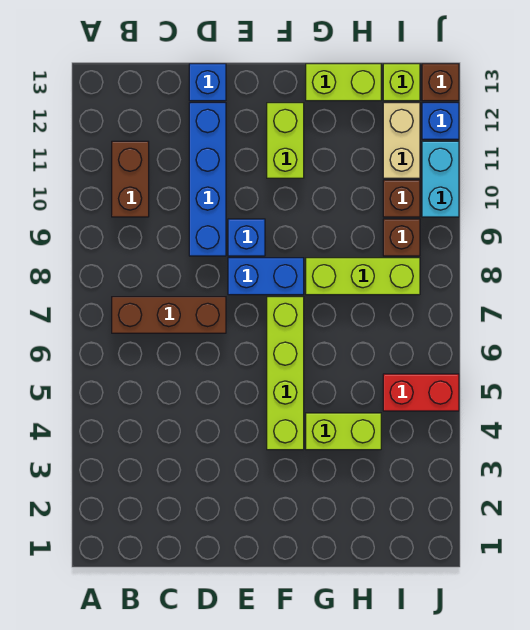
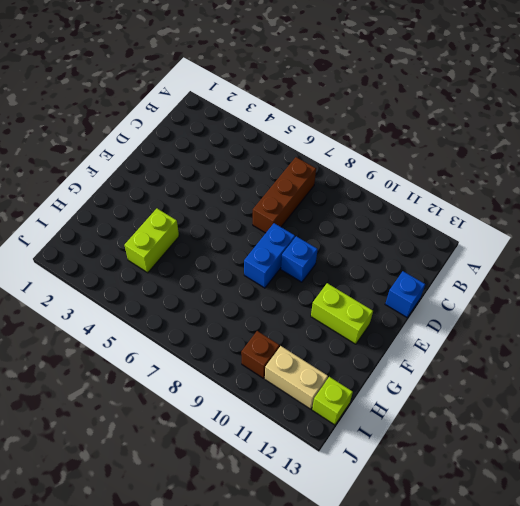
none -> brown 1x2 brick [112,141,149,217]
none -> blue 1x4 brick [189,103,226,256]
none -> lime 1x4 brick [267,297,304,450]

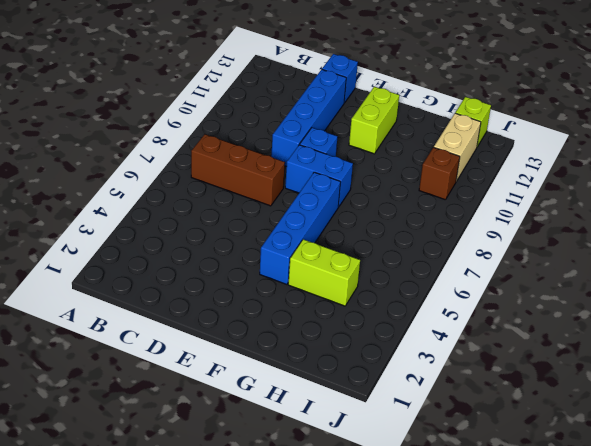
blue 1x4 brick [260,172,341,284] -> lime 1x4 brick [267,297,304,450]
none -> brown 1x2 brick [112,141,149,217]
none -> lime 1x3 brick [306,258,420,295]
none -> lime 1x2 brick [306,64,381,101]

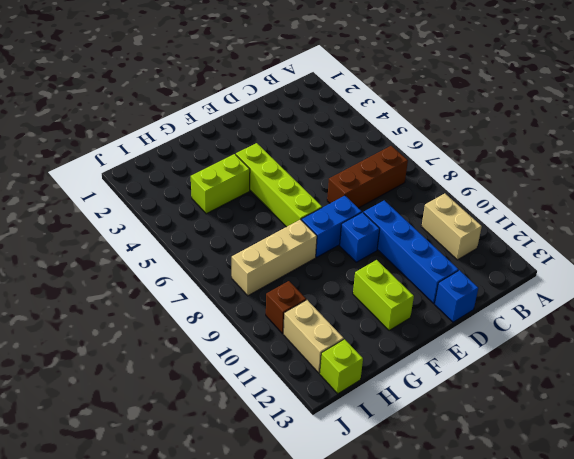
tan 1x2 brick [421,193,482,260] -> brown 1x2 brick [112,141,149,217]
tan 1x3 brick [232,219,317,296] -> lime 1x3 brick [306,258,420,295]
none -> lime 1x2 brick [306,64,381,101]
none -> red 1x2 brick [383,374,459,411]
none -> brown 1x1 brick [383,219,420,256]

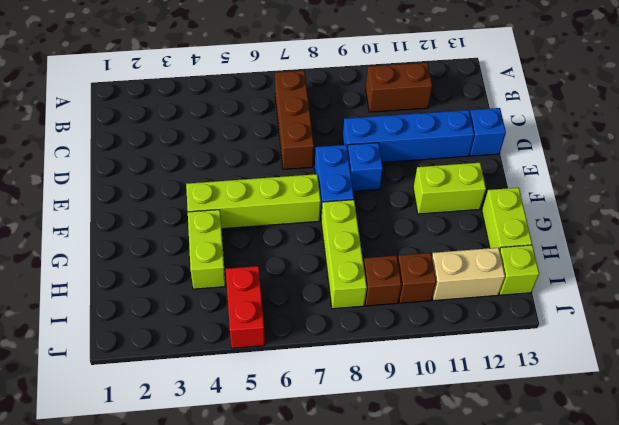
none -> cyan 1x2 brick [422,141,459,217]
none -> blue 1x1 brick [422,103,459,139]
none -> brown 1x1 brick [422,64,459,101]

